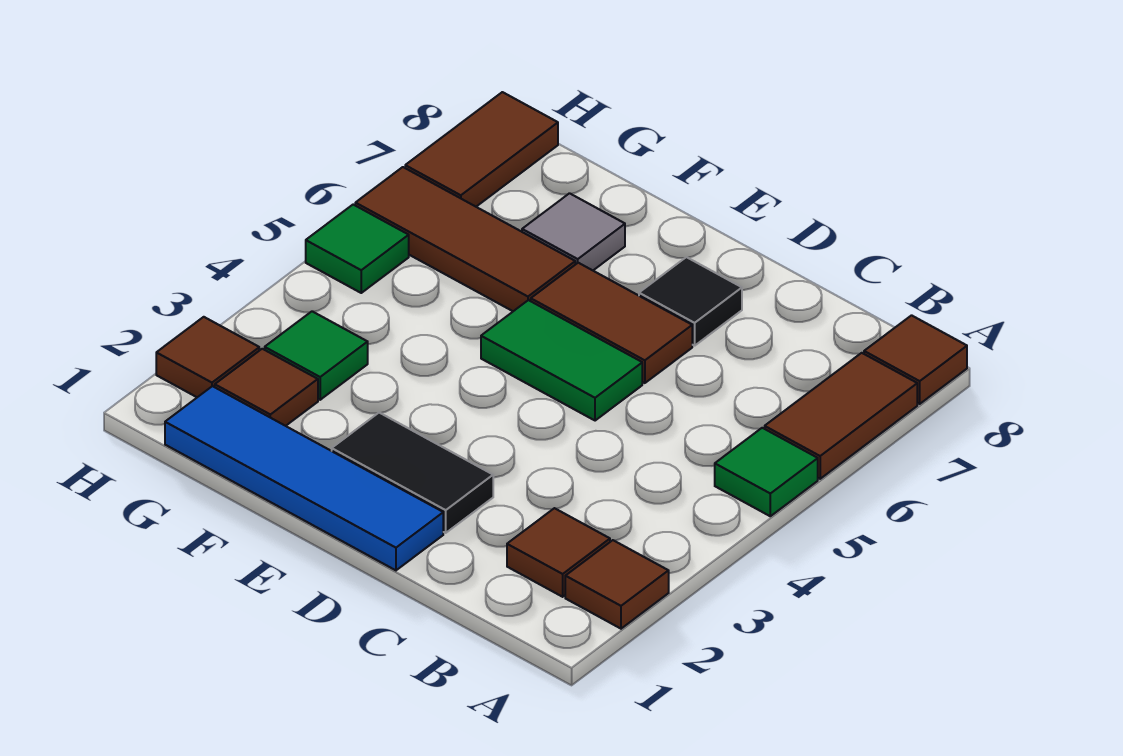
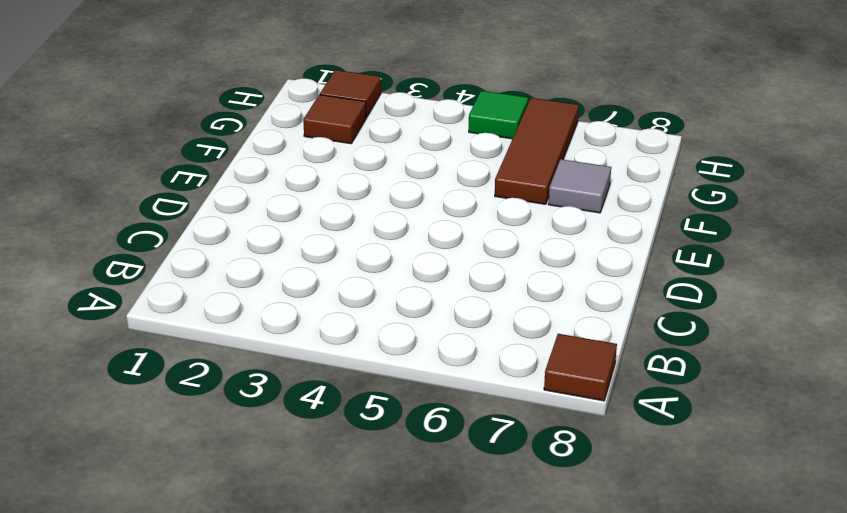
none -> brown 1x1 tile [565,540,669,629]
none -> green 1x1 tile [715,428,818,516]
none -> brown 1x2 tile [765,353,917,479]

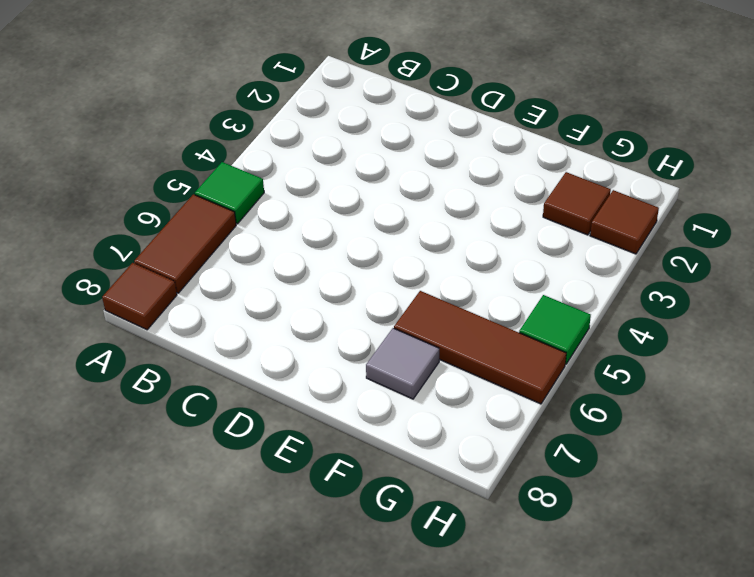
none -> brown 1x1 tile [565,540,669,629]
none -> brown 1x1 tile [507,508,610,597]
none -> blue 1x4 tile [165,386,443,570]

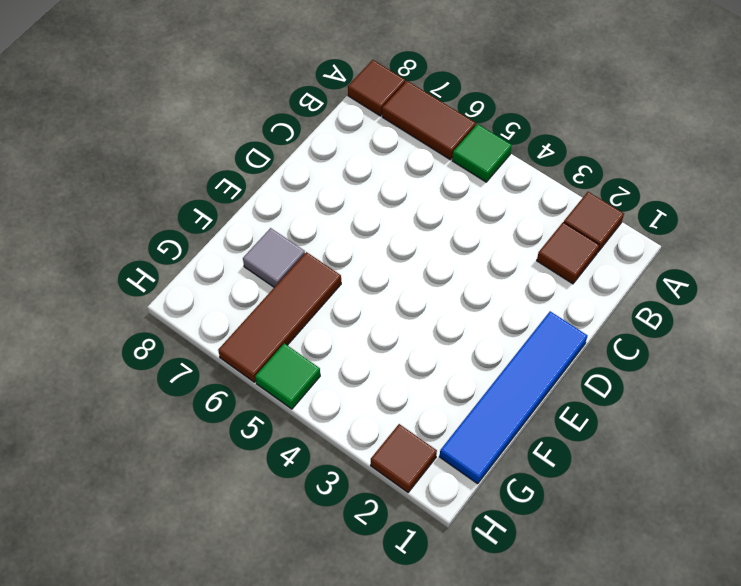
none -> black 1x2 tile [332,413,493,533]
none -> green 1x2 tile [481,300,642,421]
none -> brown 1x2 tile [531,263,692,383]

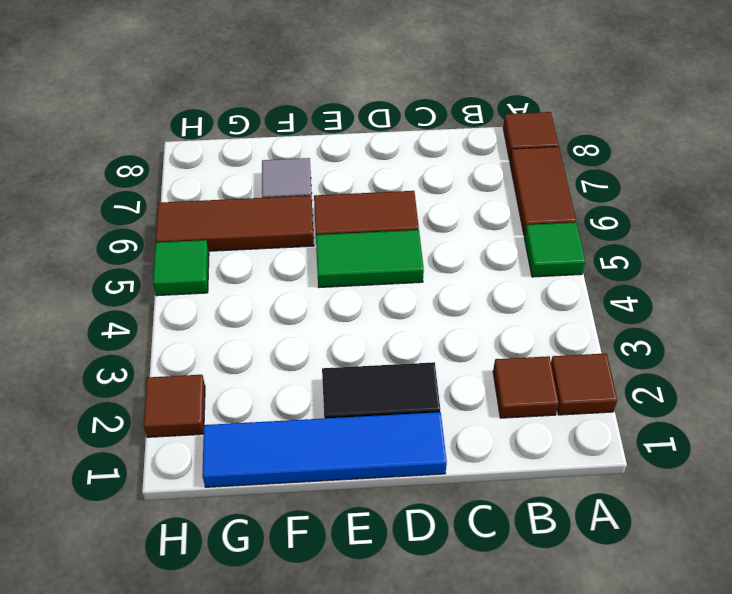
none -> black 1x1 tile [639,257,742,346]
none -> brown 1x1 tile [215,349,318,426]
none -> green 1x1 tile [265,311,368,400]

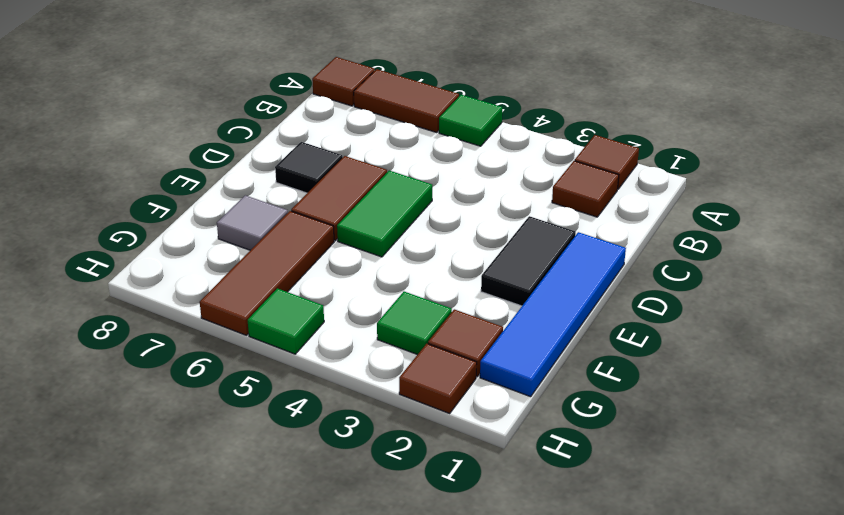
none -> brown 1x2 tile [405,92,558,207]

